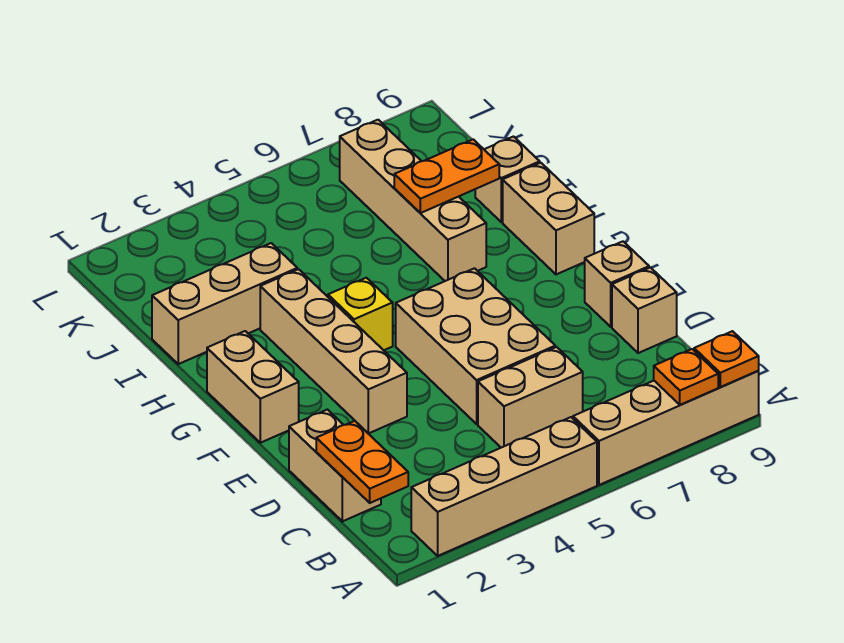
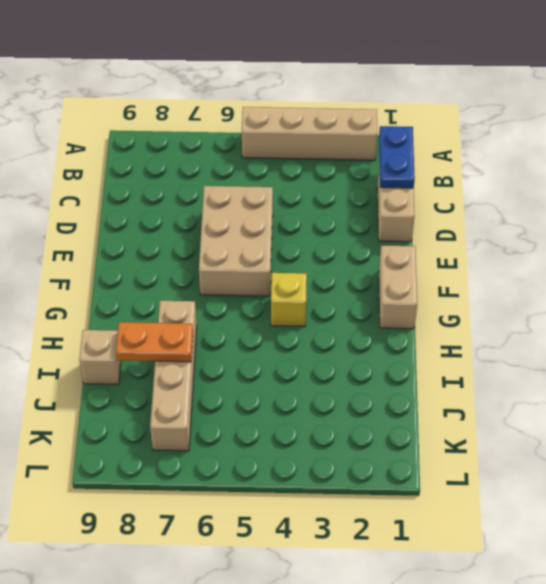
blue 1x2 plate [379,126,415,188] -> orange 1x2 plate [316,421,408,503]
none -> tan 1x4 brick [573,371,759,485]
none -> tan 1x2 brick [478,347,583,448]
none -> tan 1x1 brick [612,267,677,353]

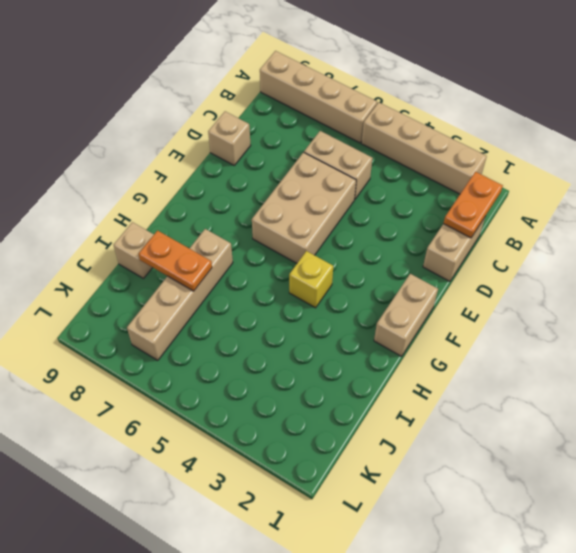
none -> tan 1x4 brick [260,269,407,433]
none -> tan 1x1 brick [585,241,649,327]
none -> tan 1x2 brick [503,163,594,274]

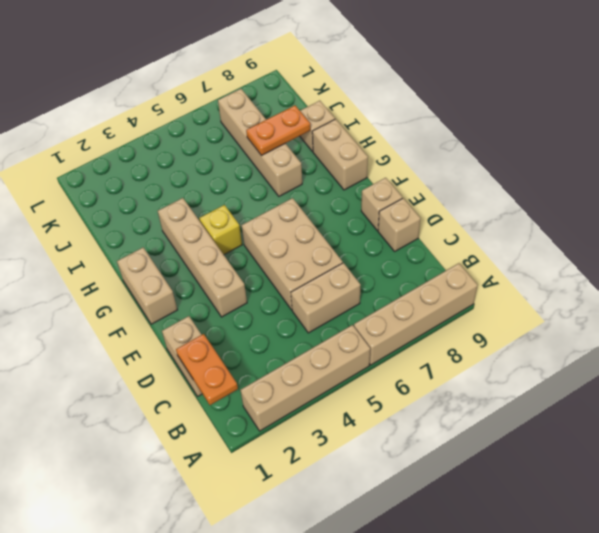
none -> tan 1x3 brick [152,243,297,364]
none -> orange 1x1 plate [654,349,718,405]
none -> orange 1x1 plate [694,331,759,387]

